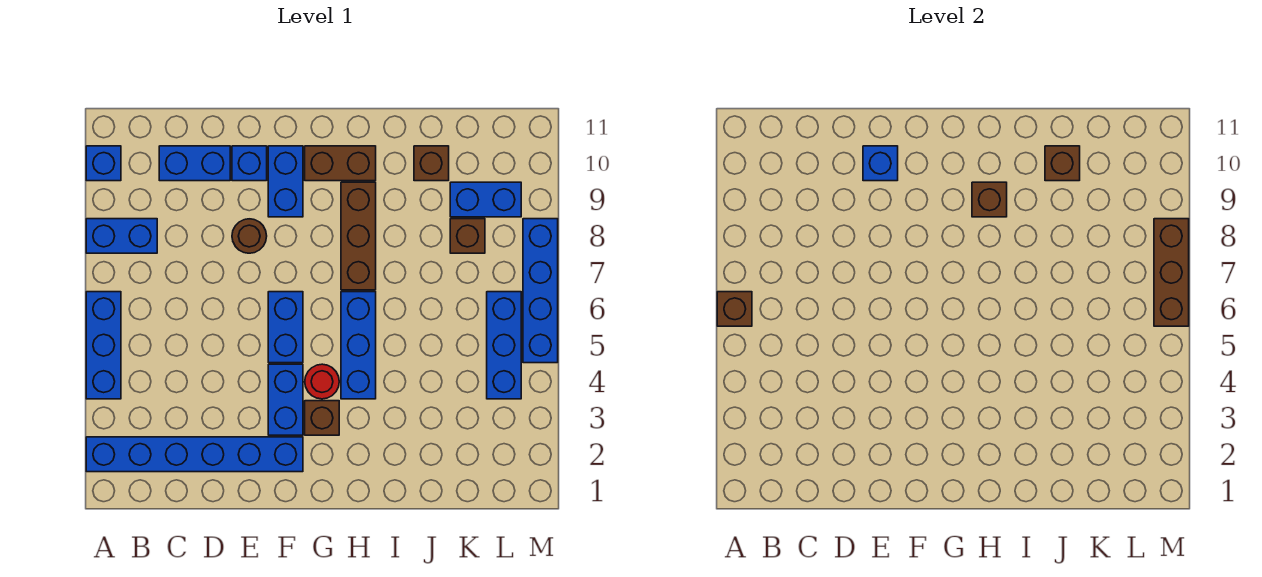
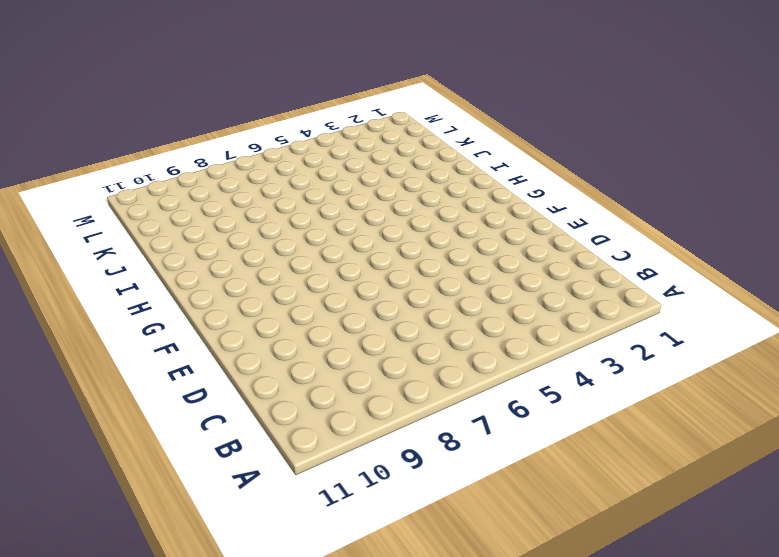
none -> blue 1x6 brick [86,437,303,472]
none -> blue 1x3 brick [86,292,121,399]
none -> blue 1x2 brick [86,219,157,253]

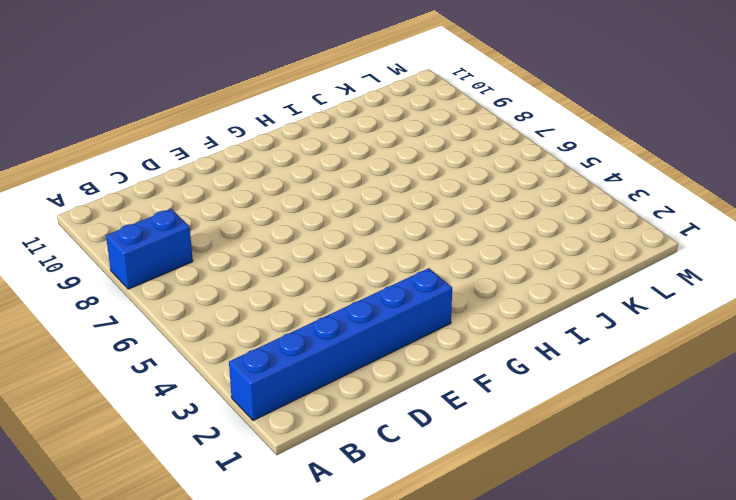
none -> blue 1x3 brick [86,292,121,399]
none -> blue 1x1 brick [86,146,121,181]
none -> blue 1x2 brick [159,146,230,181]

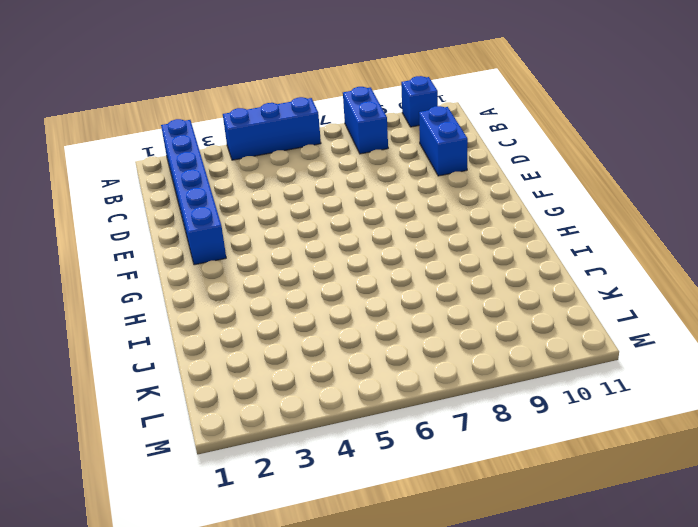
none -> brown 1x1 round brick [232,219,267,253]
none -> blue 1x1 brick [232,146,267,181]
none -> blue 1x2 brick [268,364,303,435]

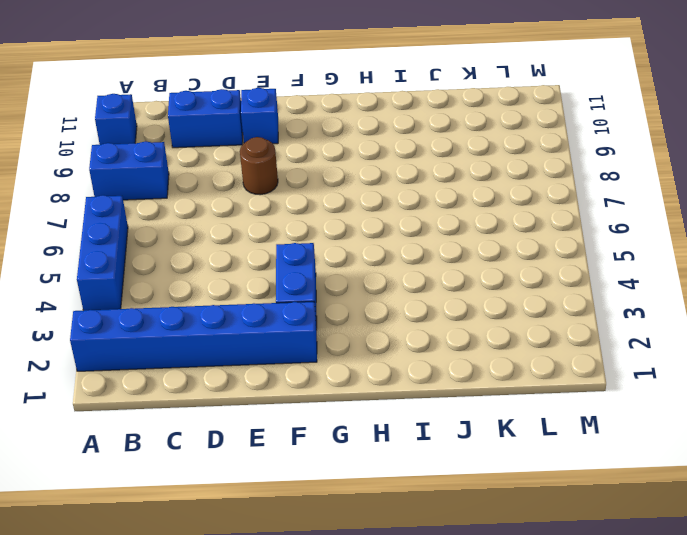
none -> blue 1x2 brick [268,292,303,363]
none -> blue 1x2 brick [268,146,303,217]
none -> brown 1x1 brick [305,401,339,435]

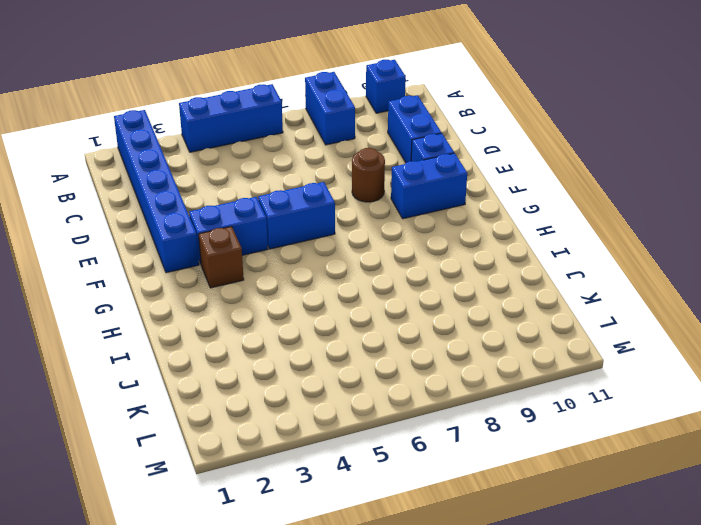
none -> red 1x1 round brick [305,364,339,399]
none -> brown 1x2 brick [305,146,376,181]
none -> blue 1x3 brick [341,292,376,399]

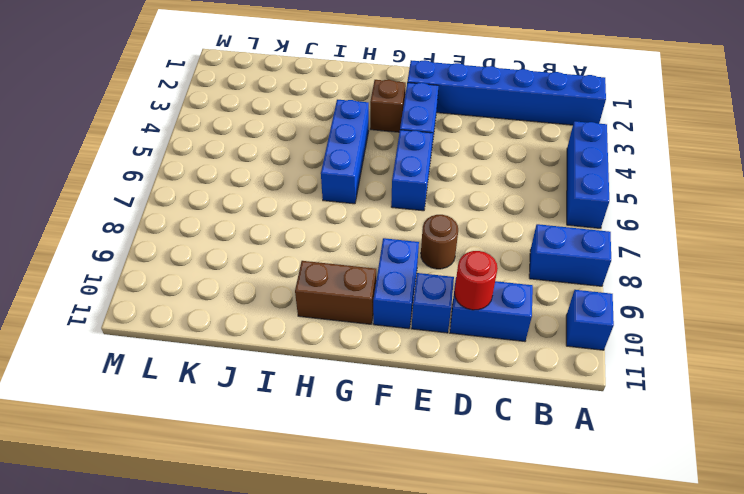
red 1x1 round brick [455,251,498,310] -> red 1x1 round brick moved to [305,364,339,399]
none -> brown 1x3 brick [341,182,376,290]
none -> brown 1x1 brick [414,146,449,181]
none -> brown 1x1 brick [450,219,485,253]

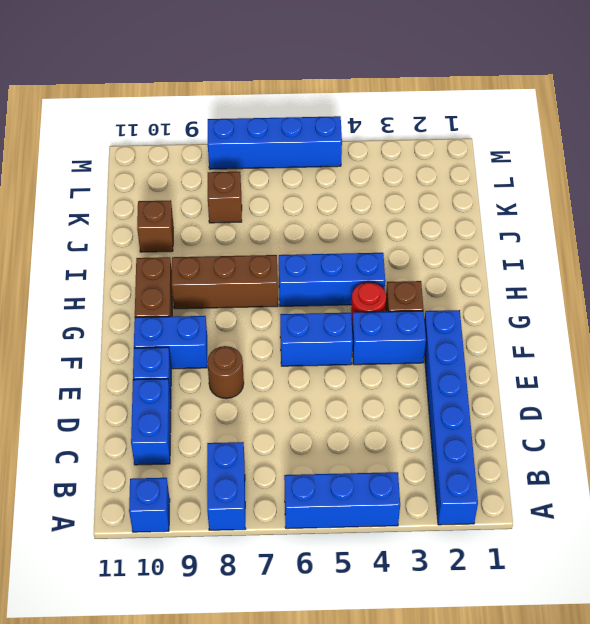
none -> blue 1x2 brick [450,182,521,217]
none -> blue 1x3 brick [487,292,521,399]
none -> brown 1x1 brick [717,292,752,326]

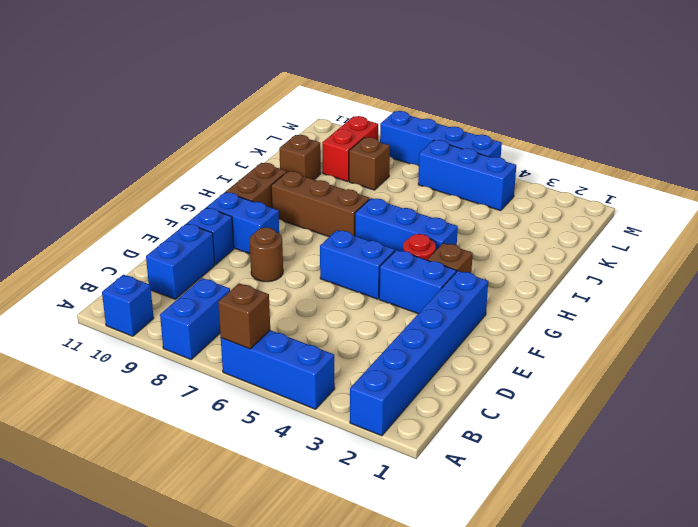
red 1x2 brick [322,116,378,182] -> blue 1x2 brick [450,182,521,217]
none -> blue 1x1 brick [863,146,898,181]
none -> brown 1x1 brick [972,182,1007,217]
none -> brown 1x1 brick [1045,146,1080,181]

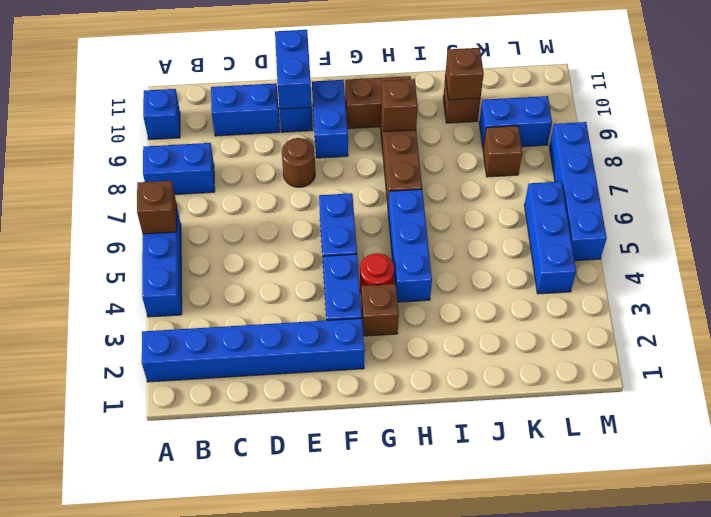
blue 1x2 brick [275,30,312,109] -> blue 1x1 brick [863,146,898,181]
none -> brown 1x3 brick [1154,219,1189,326]

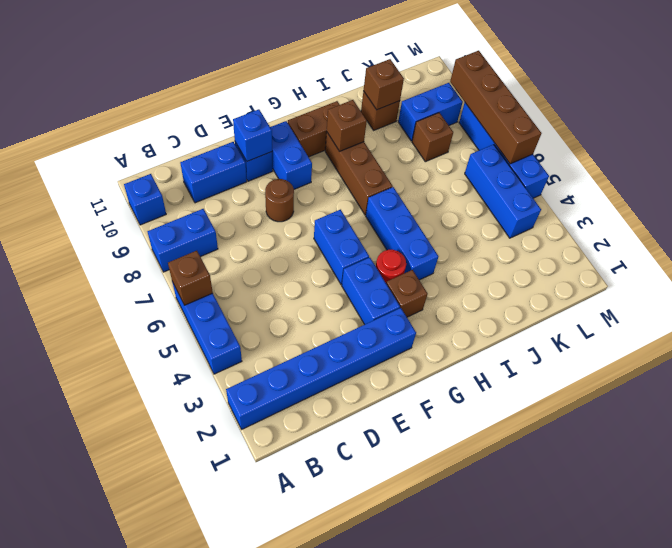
brown 1x4 brick [450,51,541,164] -> brown 1x3 brick [1154,219,1189,326]

